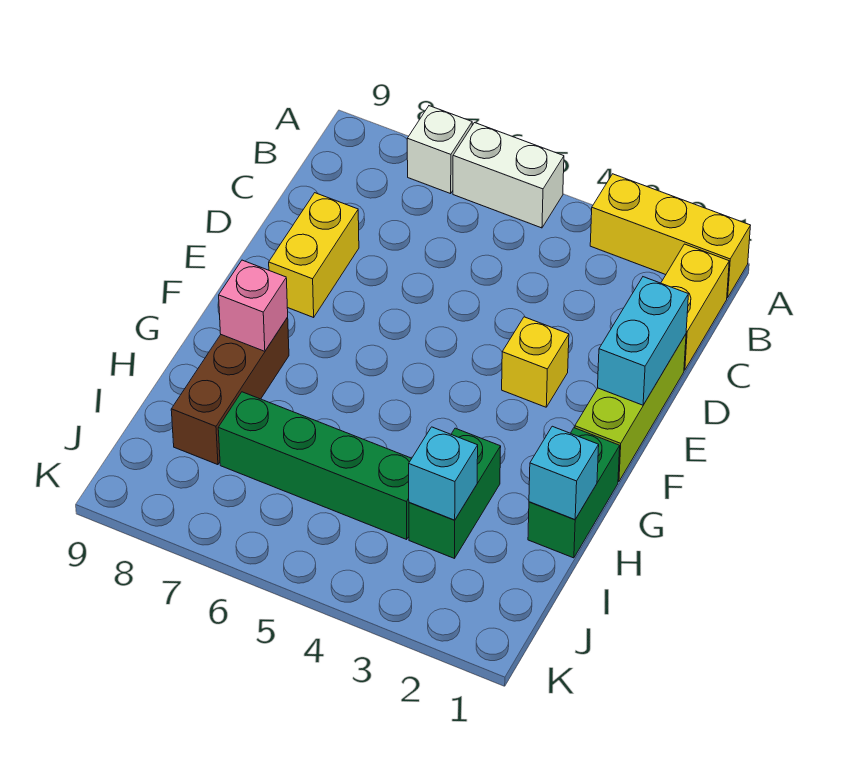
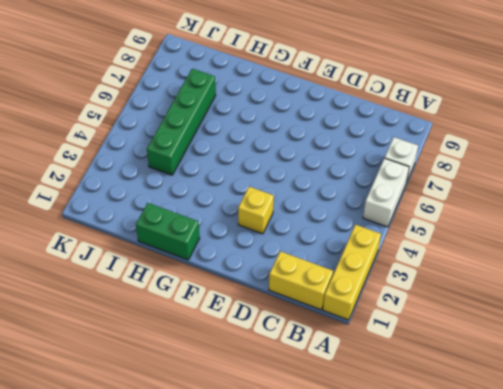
none -> lime 1x3 brick [575,334,686,482]
none -> yellow 1x2 brick [269,193,359,317]
none -> brown 1x3 brick [171,318,289,465]

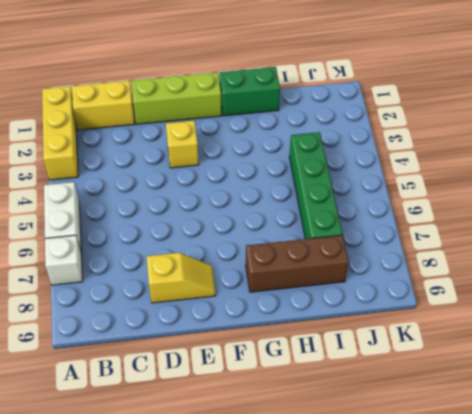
yellow 1x2 slope [146,253,216,303] -> yellow 1x2 brick [269,193,359,317]
none -> green 1x2 brick [409,428,501,558]
none -> cyan 1x2 brick [598,277,688,405]
none -> pink 1x1 brick [219,260,288,351]

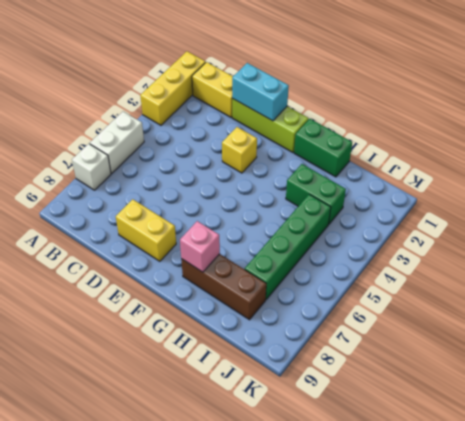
none -> cyan 1x1 brick [529,426,599,519]
none -> cyan 1x1 brick [409,427,478,520]

